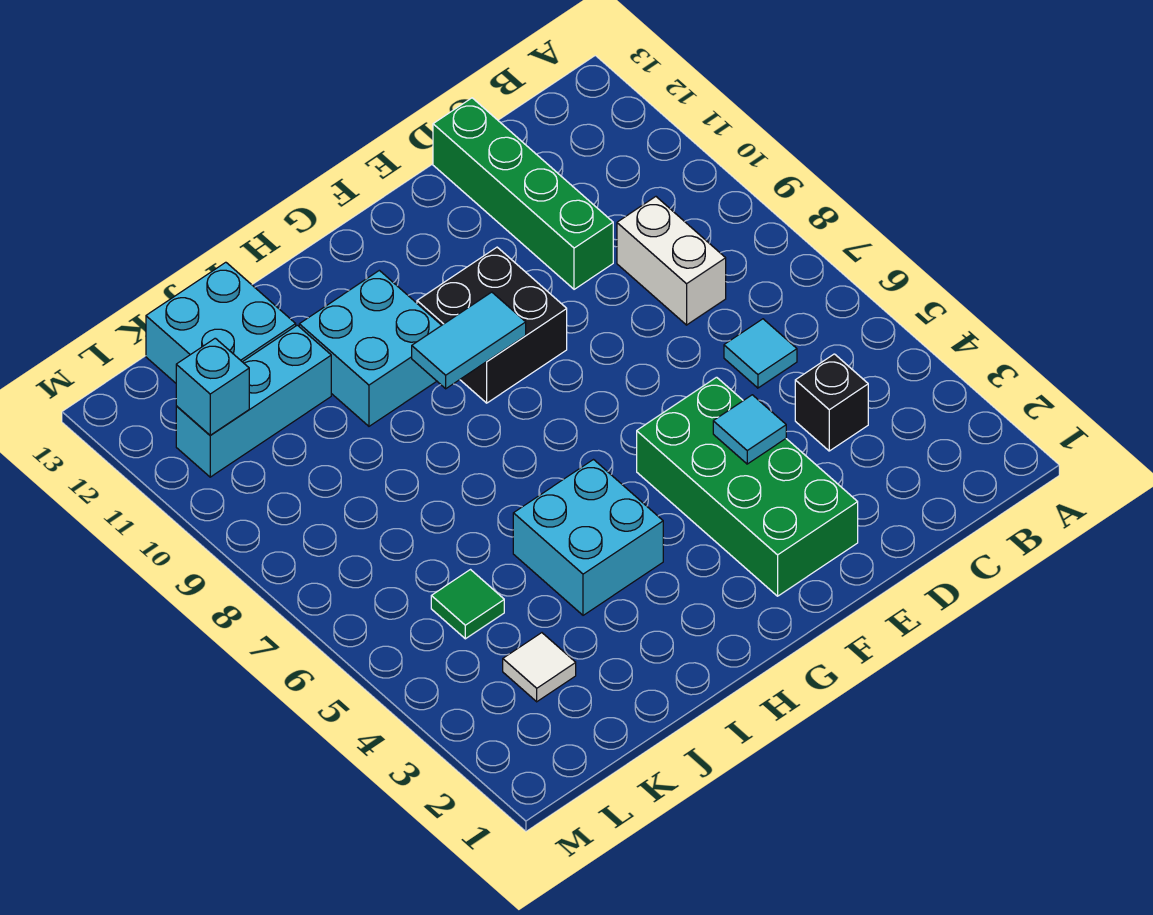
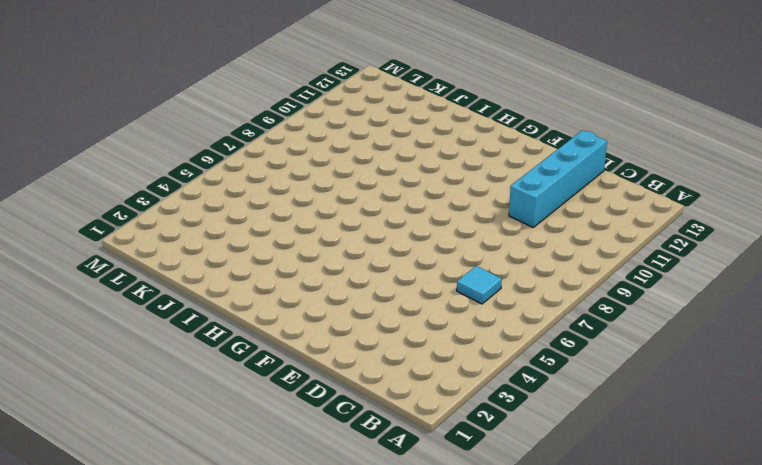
cyan 1x4 brick [509,130,607,227] -> green 1x4 brick [433,98,613,289]
none -> black 1x1 brick [795,354,868,451]
none -> white 1x2 brick [617,197,726,325]
none -> green 2x4 brick [637,377,858,596]

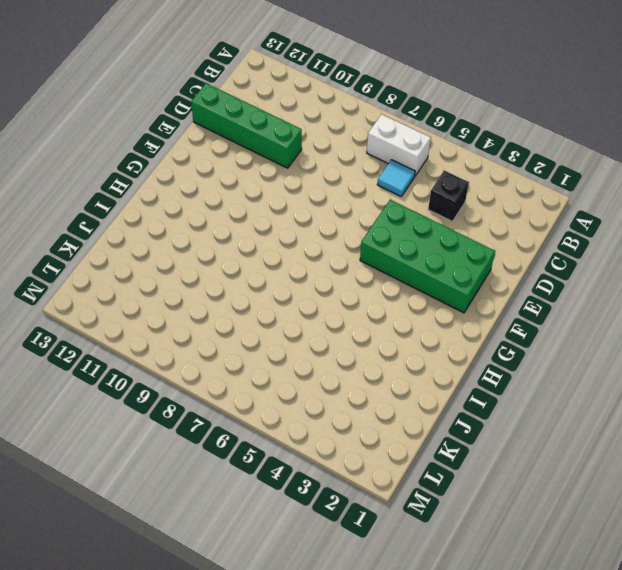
white 1x2 brick [367,114,431,176] -> white 1x2 brick moved to [617,197,726,325]
none -> black 2x2 brick [417,247,567,403]
none -> cyan 2x2 brick [513,460,663,615]
none -> cyan 2x2 brick [299,270,442,426]

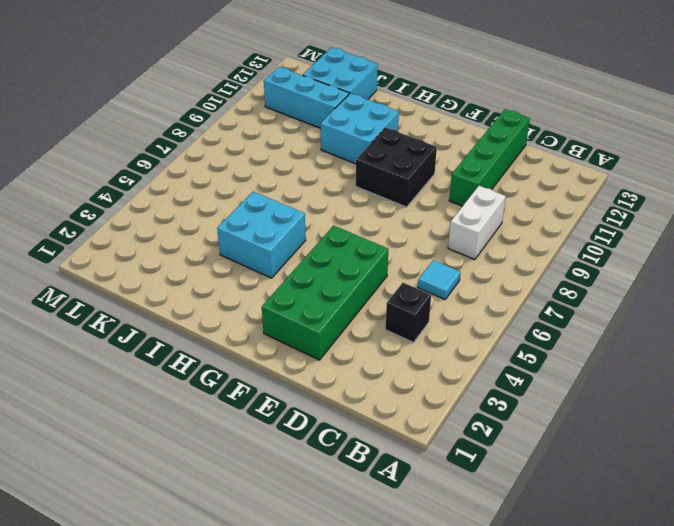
none -> white 1x1 tile [503,633,576,702]
none -> green 1x1 tile [431,570,504,639]
none -> cyan 1x1 tile [713,395,786,464]

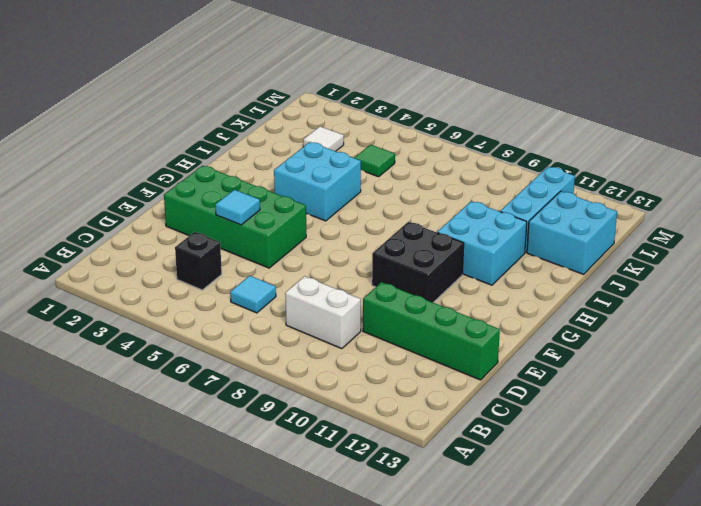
none -> cyan 1x2 tile [412,292,526,389]
none -> cyan 1x1 brick [176,338,249,435]

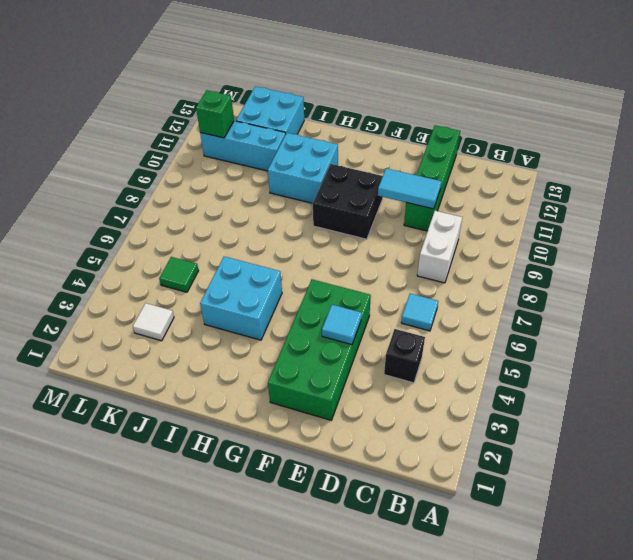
cyan 1x2 tile [378,168,441,209] -> cyan 1x2 tile moved to [412,292,526,389]
green 1x1 brick [196,90,234,138] -> cyan 1x1 brick [176,338,249,435]

